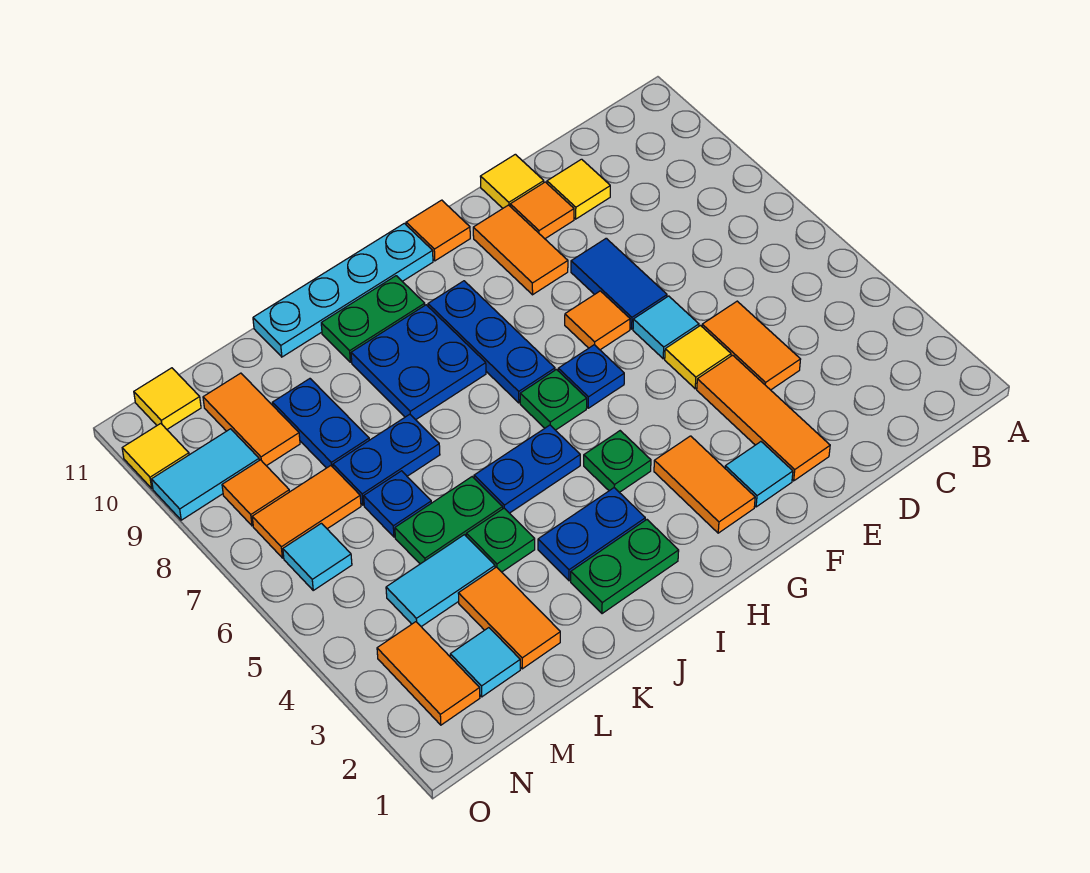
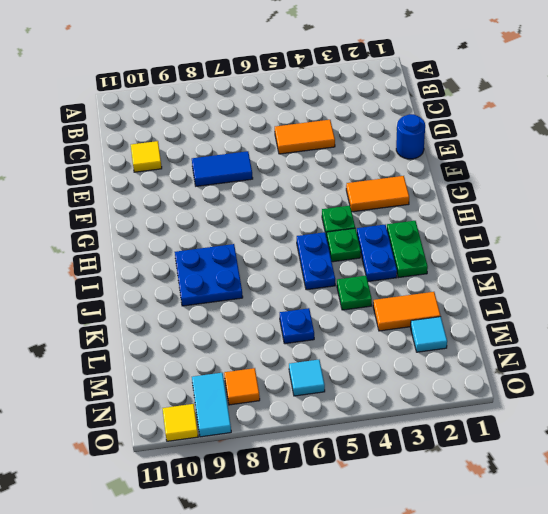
blue 1x1 round brick [396,114,425,159] -> none
green 1x1 plate [327,228,361,262] -> green 1x1 plate moved to [520,370,587,430]
none -> orange 1x3 tile [697,355,830,481]
none -> yellow 1x1 tile [665,326,731,389]
none -> cyan 1x1 tile [633,296,699,359]
none -> orange 1x1 tile [510,182,574,239]

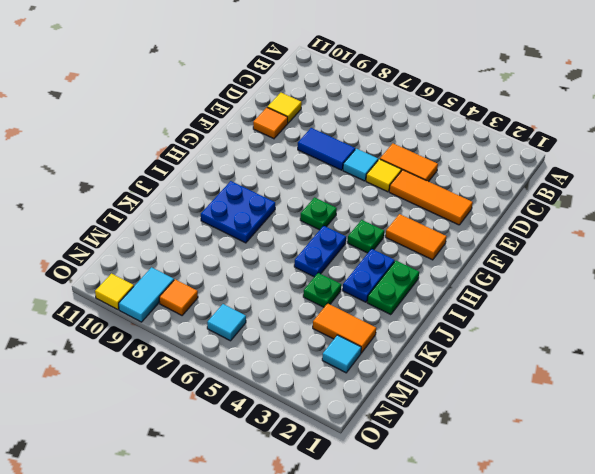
none -> yellow 1x1 tile [480,154,544,208]
none -> cyan 1x1 tile [725,442,793,507]
none -> orange 1x1 tile [565,291,630,350]
none -> orange 1x2 tile [473,205,568,295]

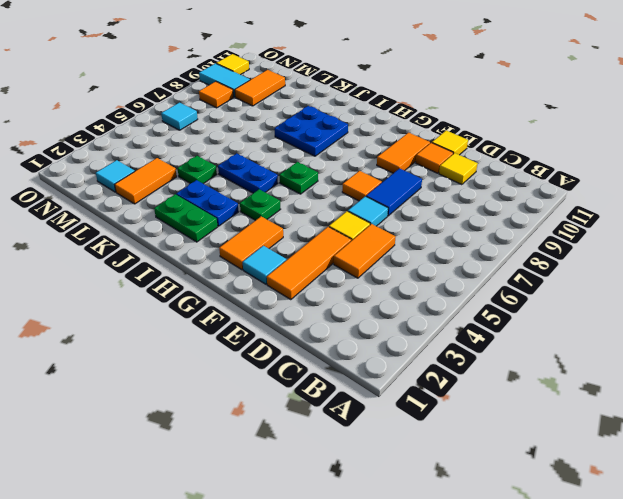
none -> blue 1x1 plate [558,345,624,408]
none -> orange 1x1 tile [406,200,470,261]
none -> blue 1x3 plate [428,281,555,403]
none -> cyan 1x4 plate [253,223,433,357]

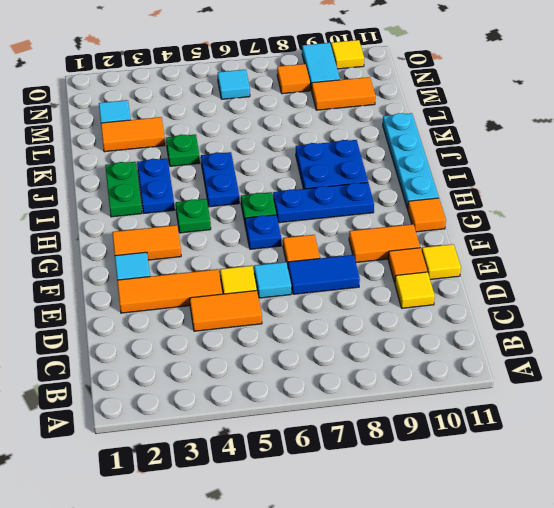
none -> green 1x2 plate [321,276,425,362]
none -> green 1x2 plate [395,477,503,564]
none -> blue 1x2 plate [333,414,440,505]
none -> cyan 1x2 tile [386,535,495,627]

